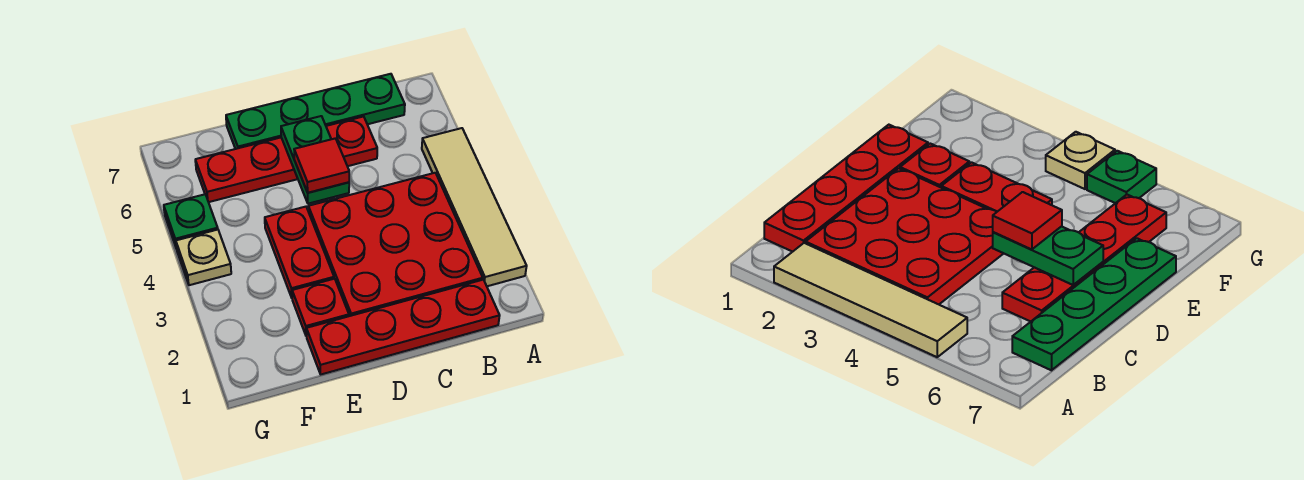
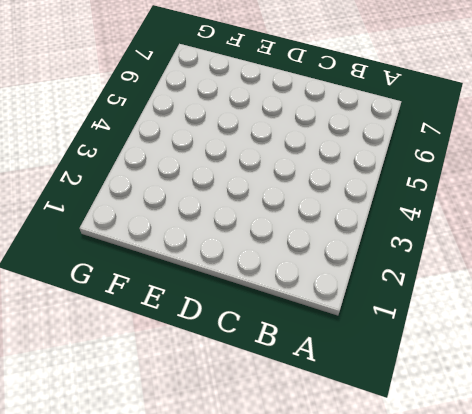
none -> tan 1x4 tile [422,128,527,286]
none -> red 1x4 plate [306,280,500,374]

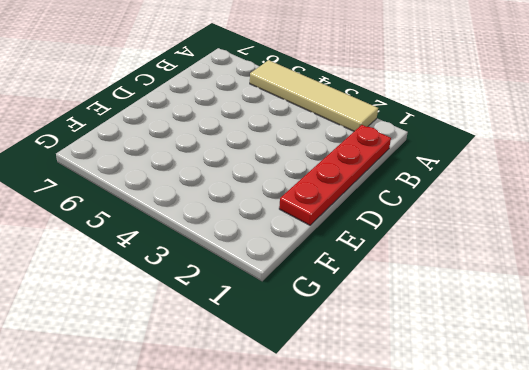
none -> red 3x3 plate [308,173,483,316]
none -> green 1x4 plate [226,74,405,149]

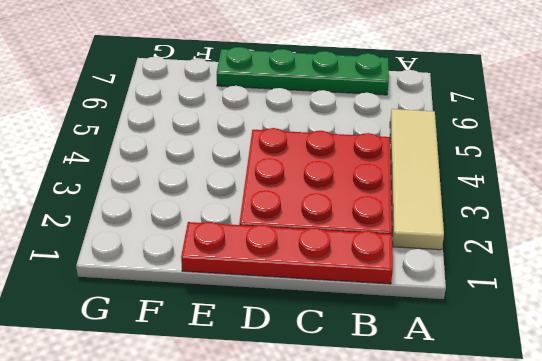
none -> red 1x4 plate [195,116,377,202]
none -> red 1x1 plate [292,279,349,336]

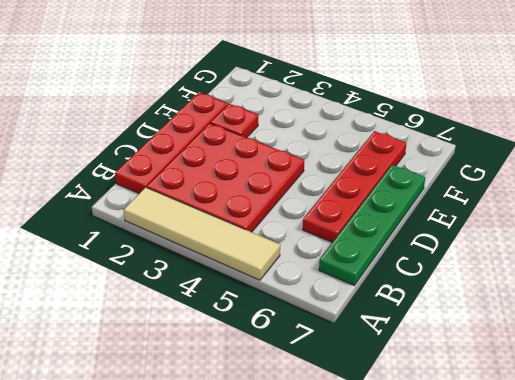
none -> red 1x2 plate [265,207,334,298]
none -> tan 1x1 plate [176,230,231,285]

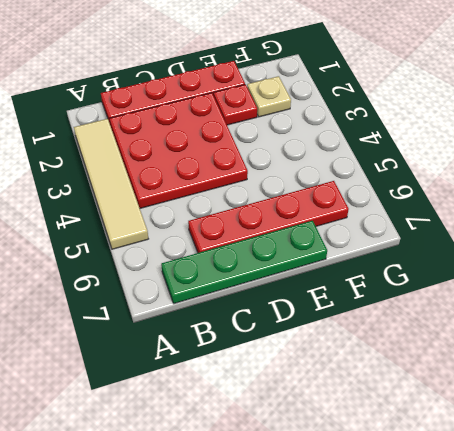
tan 1x1 plate [247,76,291,117] -> tan 1x1 plate moved to [176,230,231,285]
none -> red 1x2 plate [265,207,334,298]
none -> green 1x1 plate [164,194,218,249]

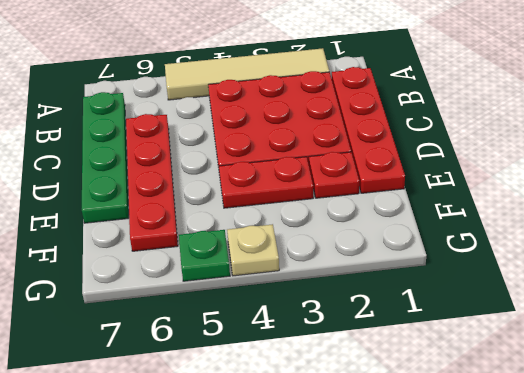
none -> green 1x2 plate [281,116,349,204]
none -> red 1x1 tile [294,138,349,193]

